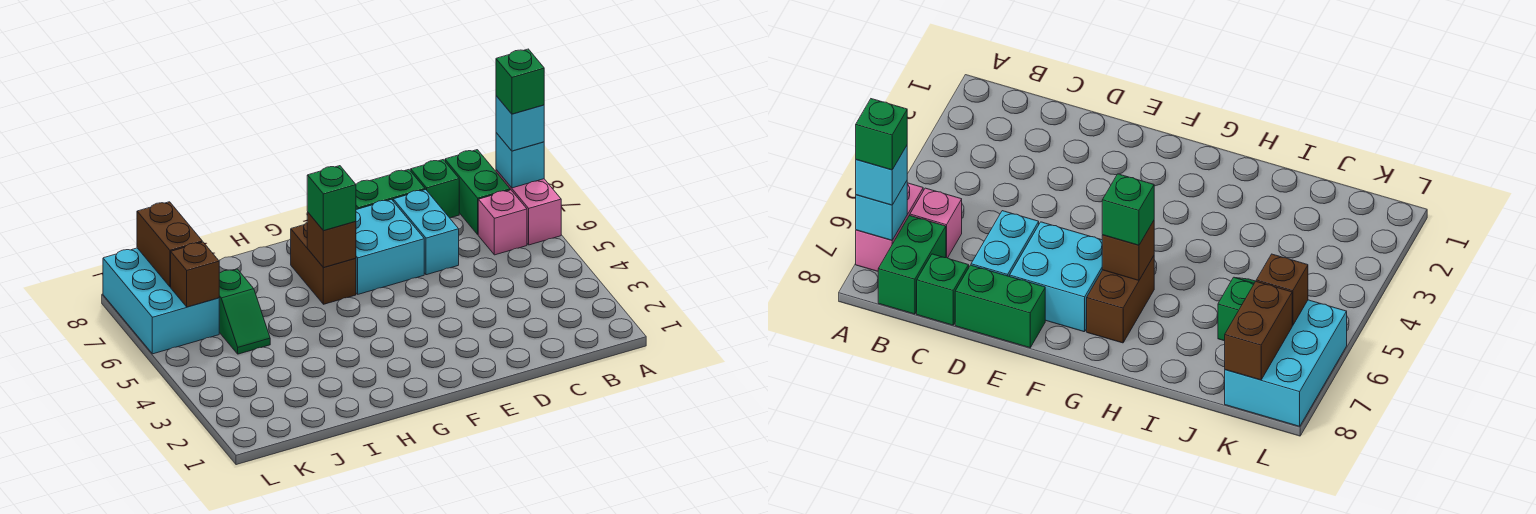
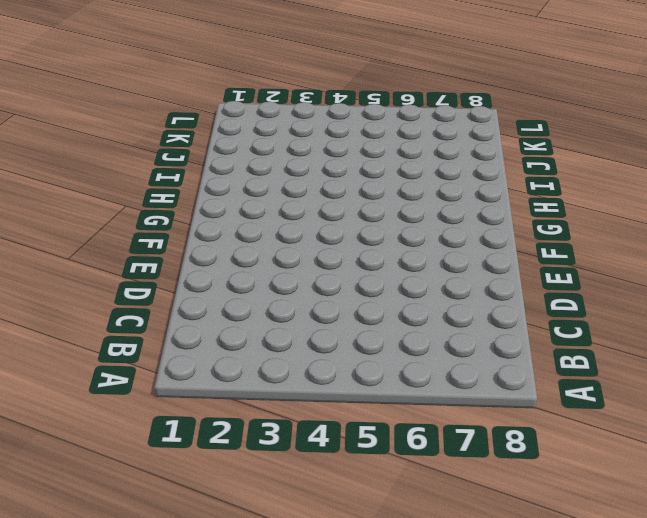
none -> pink 1x2 brick [496,170,561,245]
none -> pink 1x1 brick [478,190,527,255]
none -> green 1x2 brick [445,150,510,234]

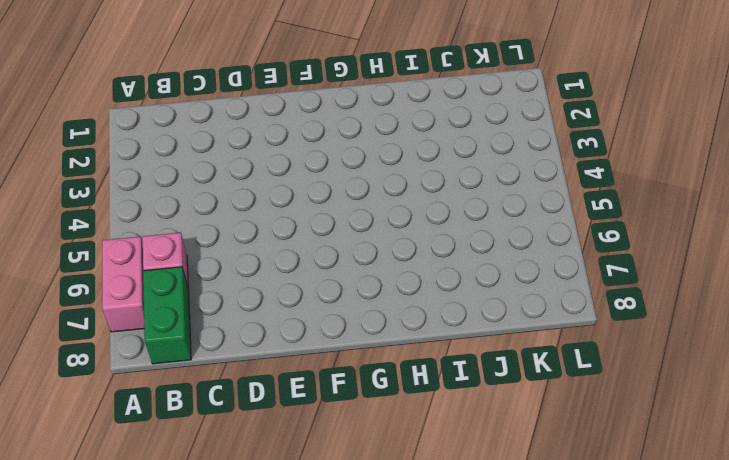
none -> green 1x1 brick [411,160,459,218]
none -> cyan 1x2 brick [393,190,459,275]
none -> green 1x2 brick [356,170,425,210]

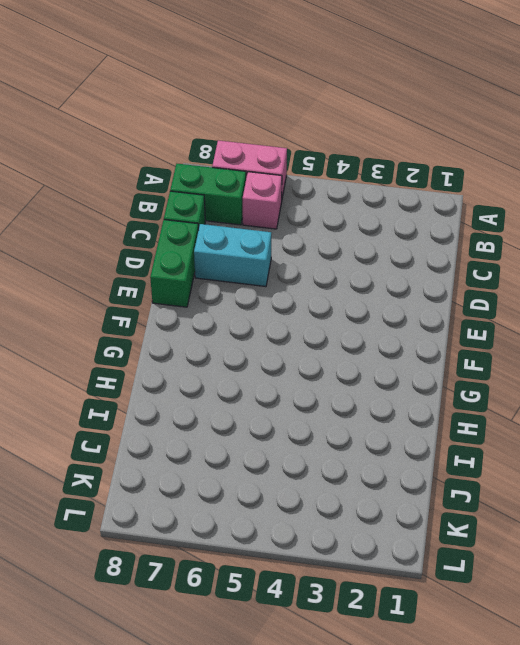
none -> cyan 2x2 brick [356,200,424,294]
none -> brown 1x2 brick [291,223,356,304]
none -> green 1x2 slope [219,269,270,354]

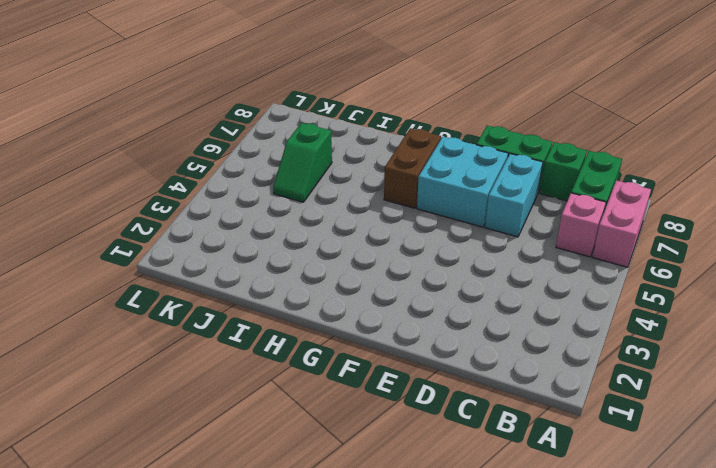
none -> cyan 2x3 brick [103,248,219,354]
none -> cyan 1x1 brick [496,133,544,188]
none -> brown 1x1 brick [307,212,356,267]

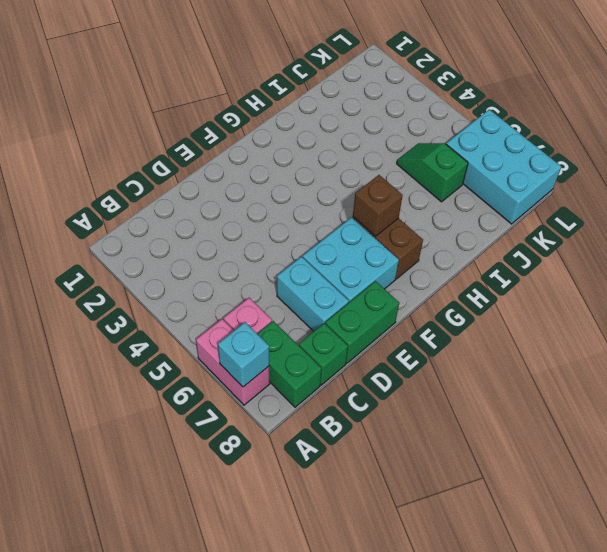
none -> brown 1x1 brick [171,242,219,307]
none -> brown 1x2 brick [137,202,202,287]
none -> cyan 1x1 brick [496,96,544,151]

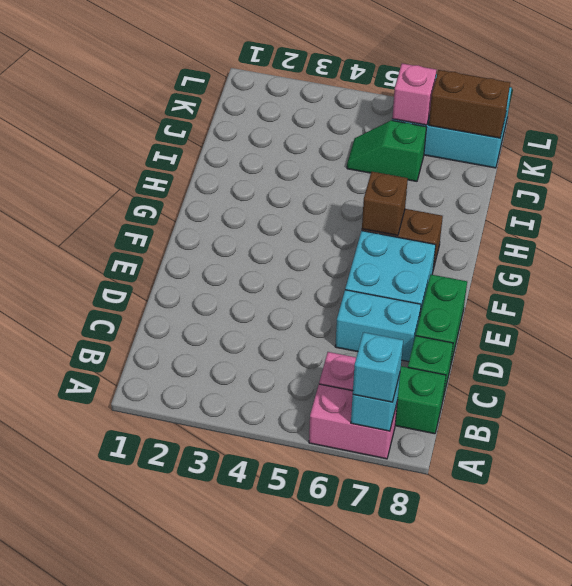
pink 1x1 brick [392,63,436,125] -> brown 1x1 brick [171,242,219,307]
none -> green 1x1 brick [307,166,356,231]
none -> green 1x1 brick [496,49,544,114]

